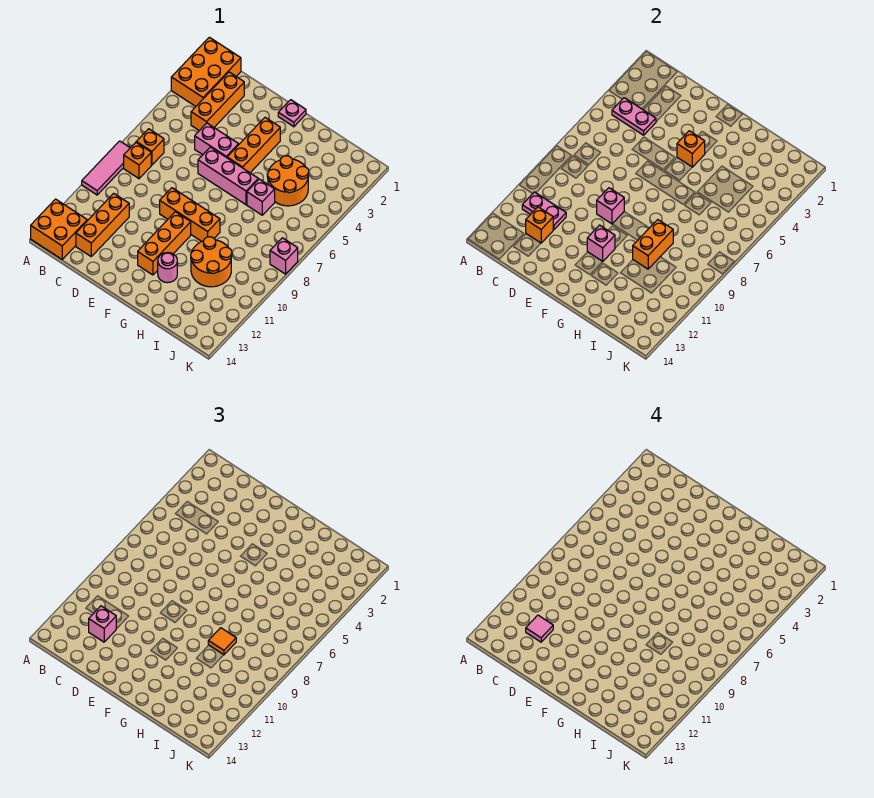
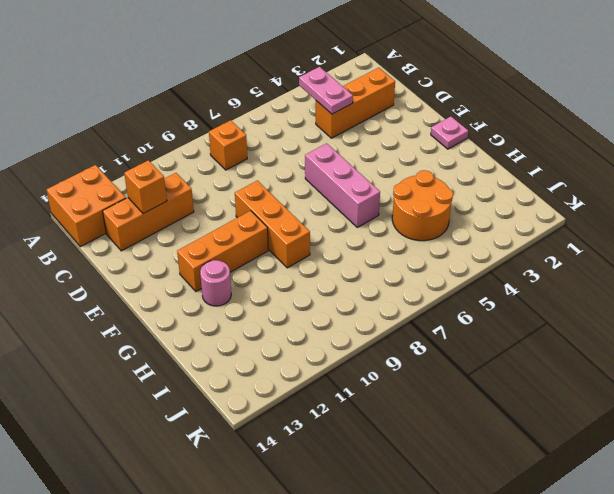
none -> orange 2x3 brick [171,37,241,106]
none -> pink 1x3 tile [82,141,130,195]
none -> orange 1x1 brick [136,129,164,165]

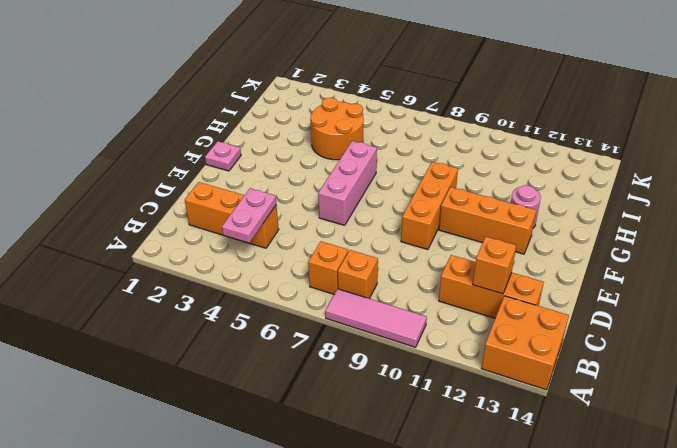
none -> orange 2x3 brick [171,37,241,106]
none -> pink 1x2 brick [195,123,239,158]
none -> orange 1x3 brick [227,117,280,173]

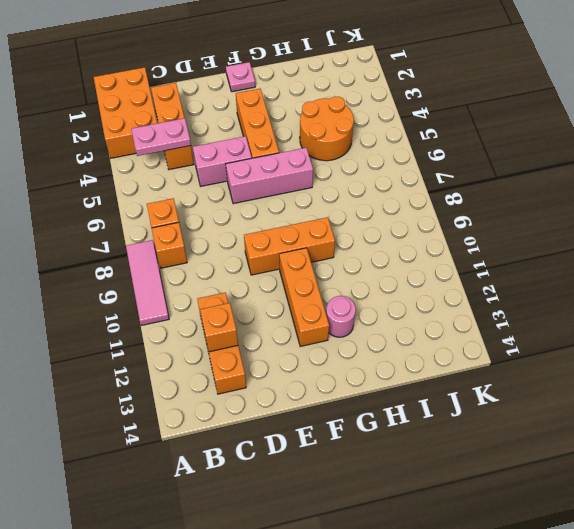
none -> orange 2x2 brick [31,199,87,259]
none -> pink 1x1 brick [247,179,275,215]
none -> orange 2x2 round brick [191,237,232,287]

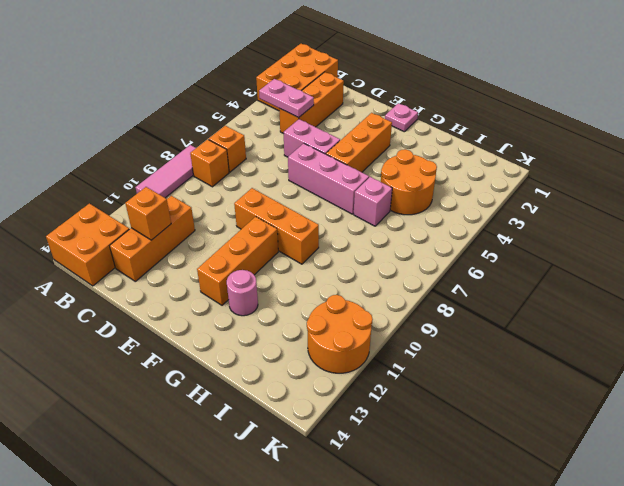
orange 2x2 round brick [307,295,373,373] -> orange 2x2 round brick moved to [191,237,232,287]
none -> pink 1x1 brick [270,238,298,274]
none -> pink 1x2 plate [522,192,566,230]
none -> pink 1x1 brick [597,188,624,224]

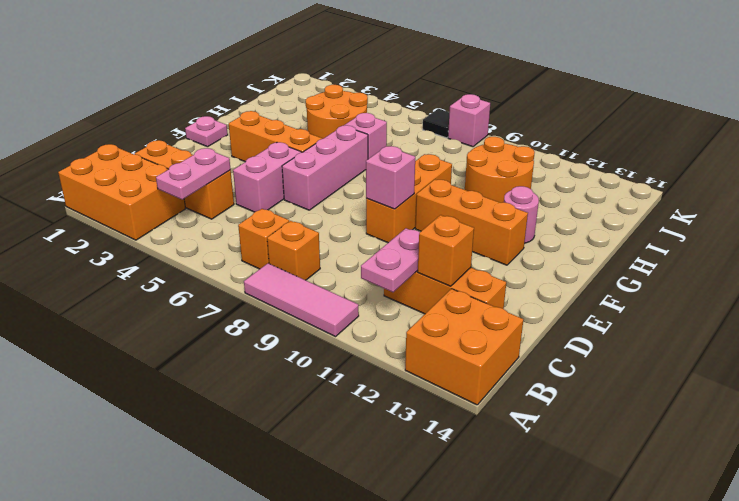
black 1x1 tile [423,109,450,138] -> none
none -> orange 1x1 brick [677,131,705,167]
none -> pink 1x1 brick [587,225,615,261]
none -> orange 1x2 brick [633,220,673,269]

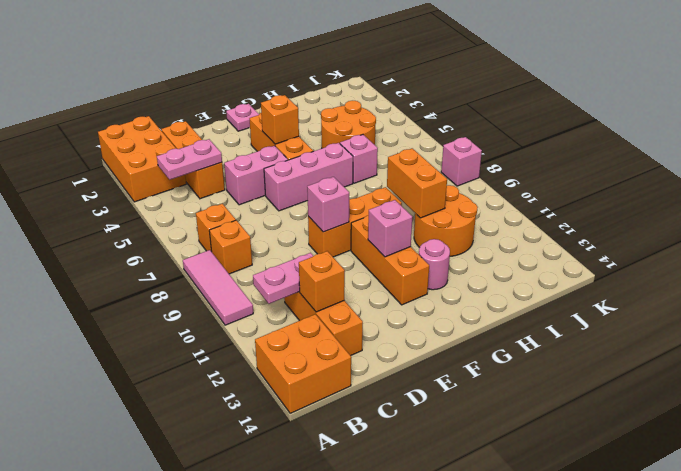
none -> pink 1x1 brick [89,606,116,642]
none -> orange 1x1 tile [208,628,236,655]
none -> pink 1x1 tile [526,615,553,642]

